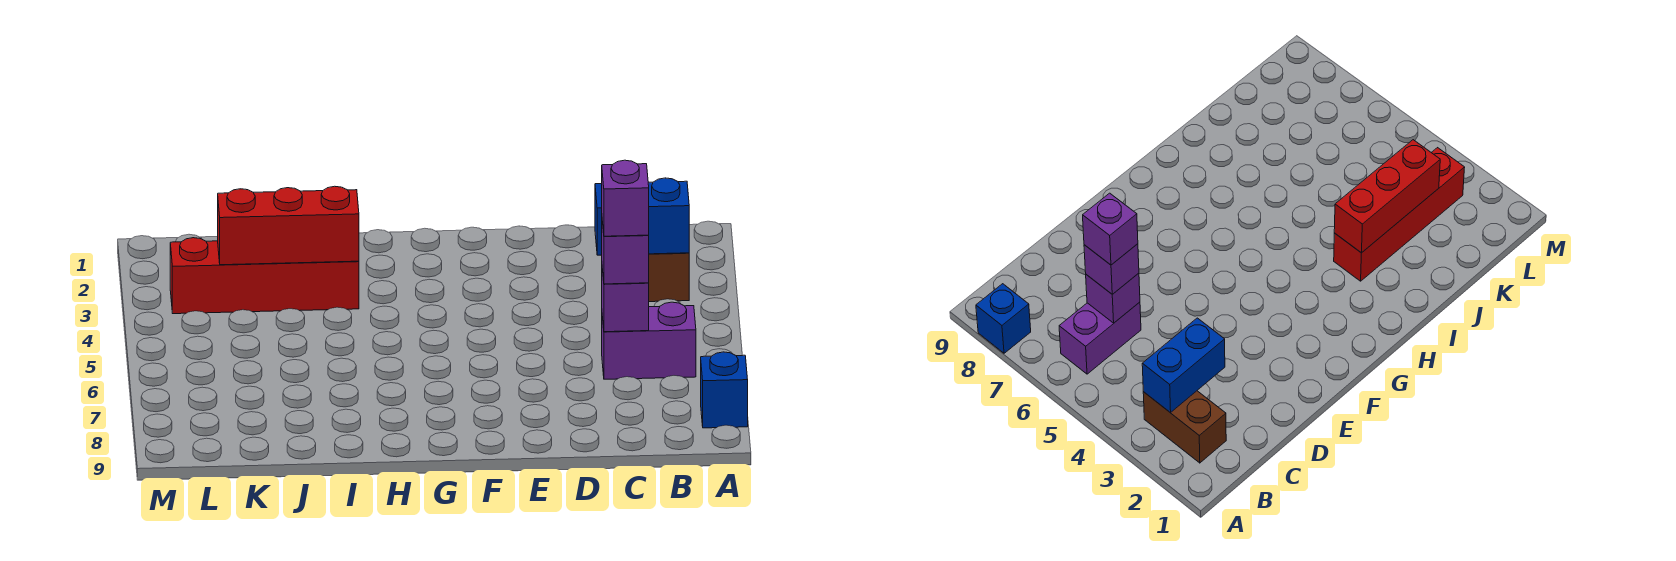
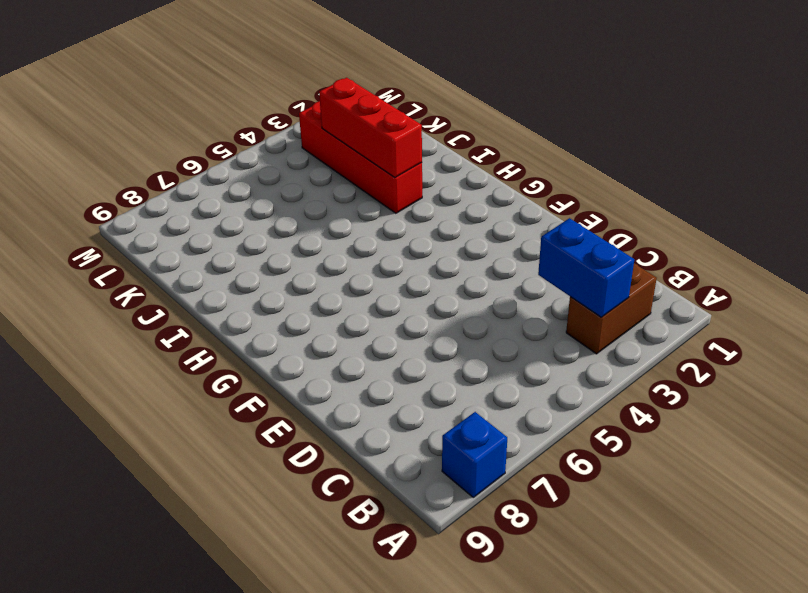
none -> purple 1x2 brick [602,302,696,379]
none -> purple 1x1 brick [602,269,649,332]

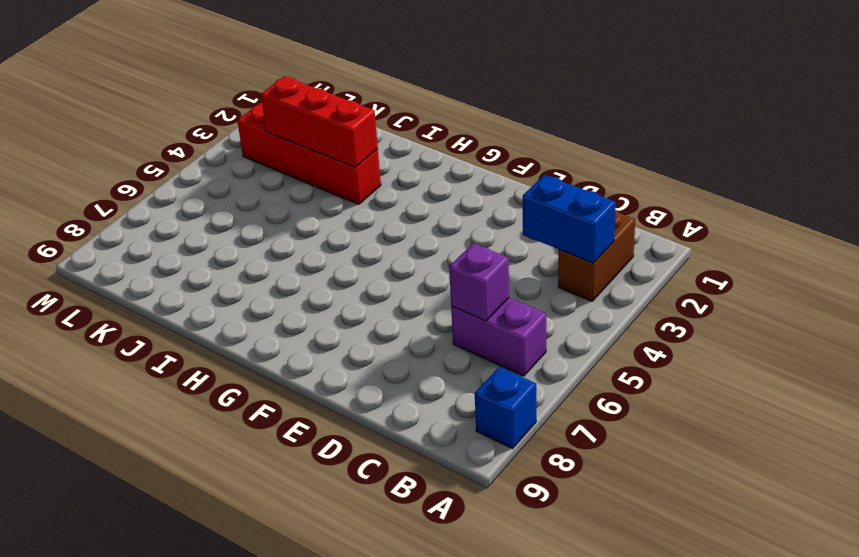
none -> purple 1x1 brick [602,221,649,284]
none -> purple 1x1 brick [602,160,649,236]

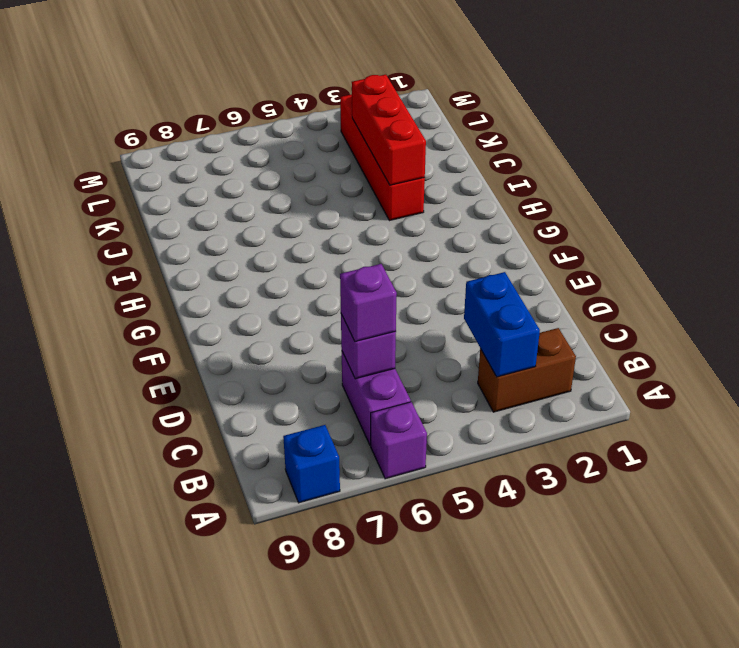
purple 1x1 brick [371,402,427,479] -> purple 1x1 brick moved to [602,160,649,236]

